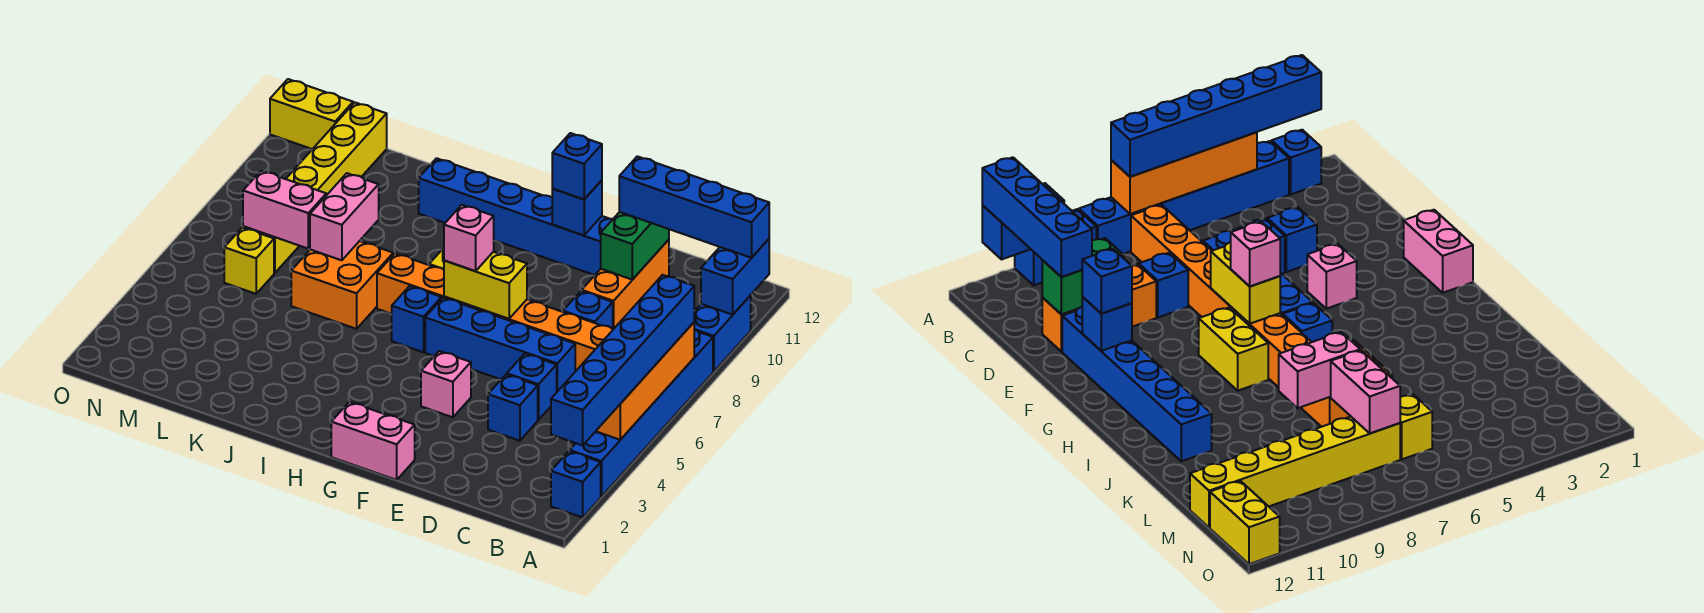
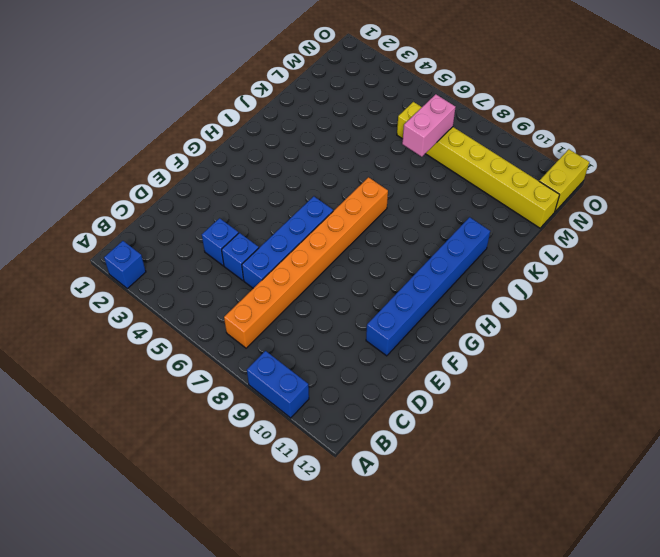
none -> blue 1x6 brick [570,329,713,497]
none -> blue 1x1 brick [563,291,613,329]
none -> orange 1x3 brick [582,240,669,329]

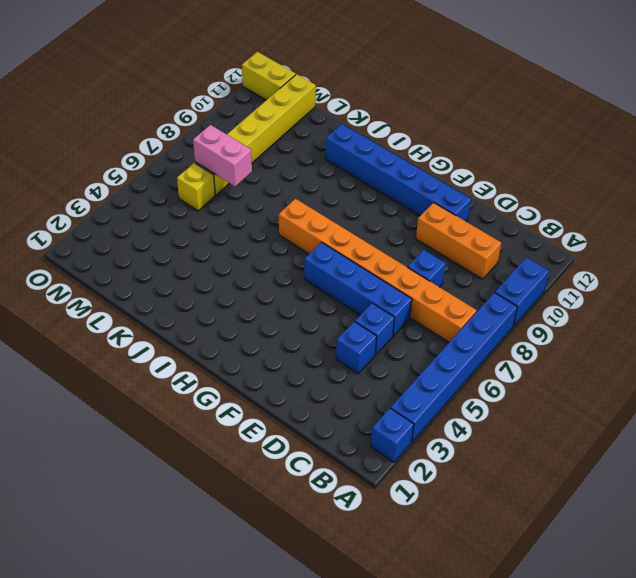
orange 1x3 brick [416,203,501,279] -> orange 1x3 brick turned to [582,240,669,329]
none -> pink 1x2 brick [331,402,415,480]
none -> pink 1x1 brick [421,351,471,417]
none -> yellow 1x2 brick [1199,308,1268,391]

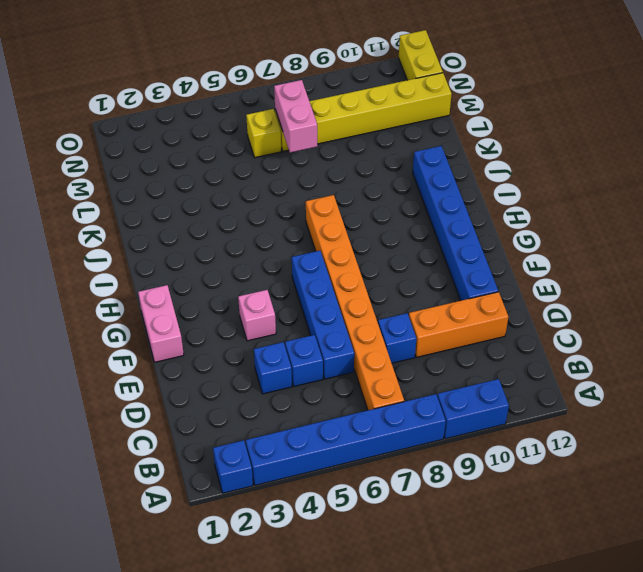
none -> yellow 1x2 brick [1199,308,1268,391]
none -> blue 1x1 brick [392,286,441,352]
none -> orange 2x2 brick [291,241,393,329]

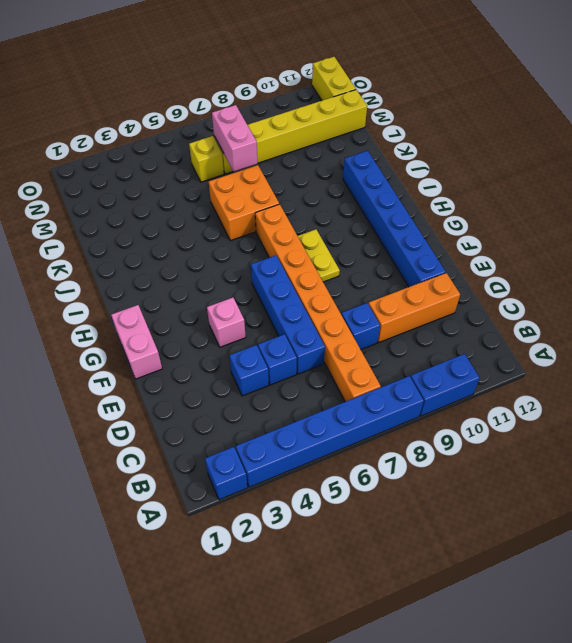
yellow 1x2 plate [298,230,340,282] -> yellow 1x2 brick [1199,308,1268,391]
none -> blue 1x1 brick [392,286,441,352]
none -> orange 1x4 brick [596,323,694,440]
none -> blue 1x2 brick [701,239,769,315]

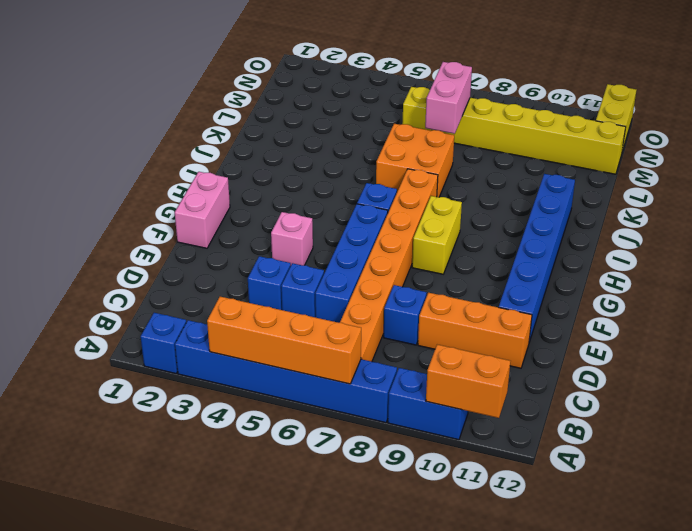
orange 1x2 brick [426,345,510,418] -> blue 1x2 brick [701,239,769,315]
none -> green 1x2 brick [601,212,669,280]
none -> yellow 1x2 brick [444,252,527,319]
none -> blue 1x1 brick [552,180,602,235]

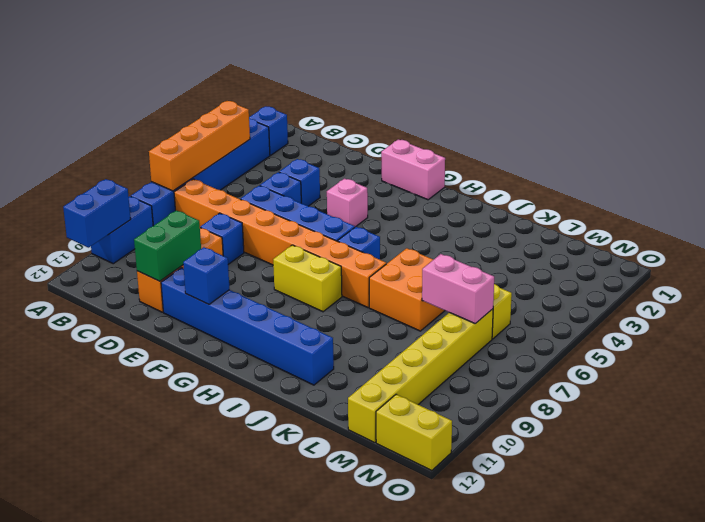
none -> yellow 1x2 brick [444,252,527,319]
none -> pink 1x2 brick [310,173,379,260]
none -> blue 1x6 brick [551,275,694,445]

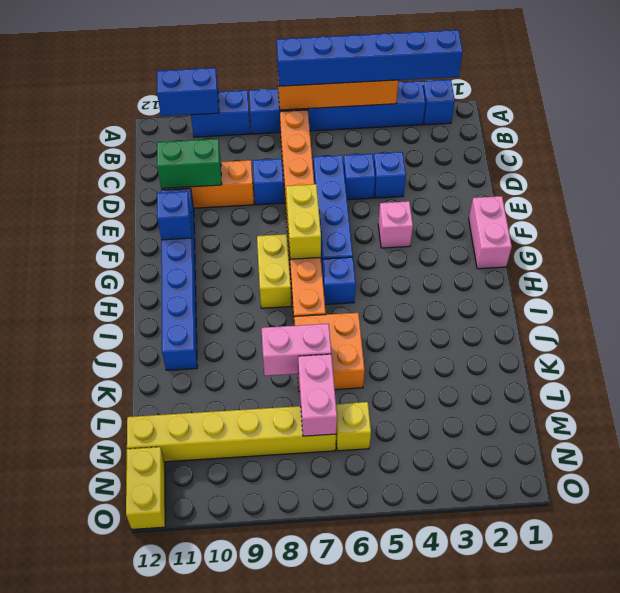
none -> blue 1x4 brick [619,156,769,258]
none -> blue 1x1 brick [552,133,602,199]
none -> pink 1x1 brick [444,205,494,271]

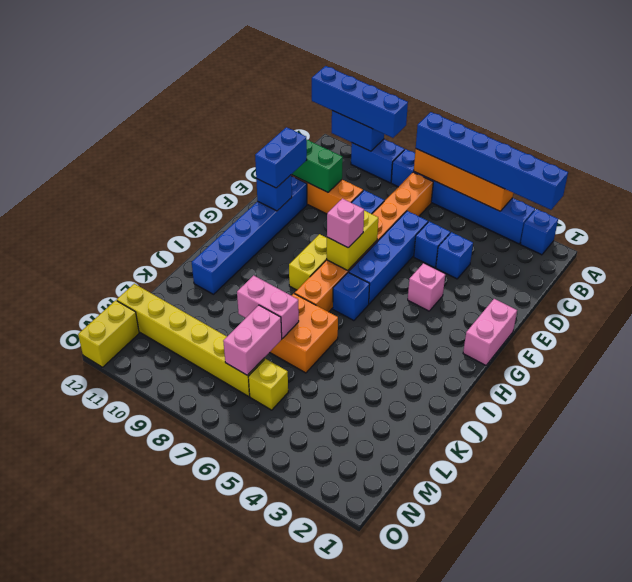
blue 1x4 brick [312,66,408,138] -> blue 1x4 brick turned to [619,156,769,258]
blue 1x2 brick [255,127,307,188] -> blue 1x1 brick [552,133,602,199]

